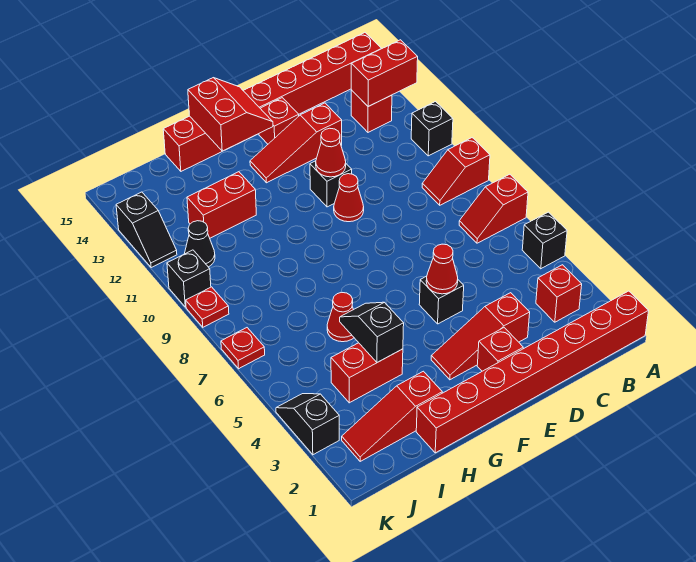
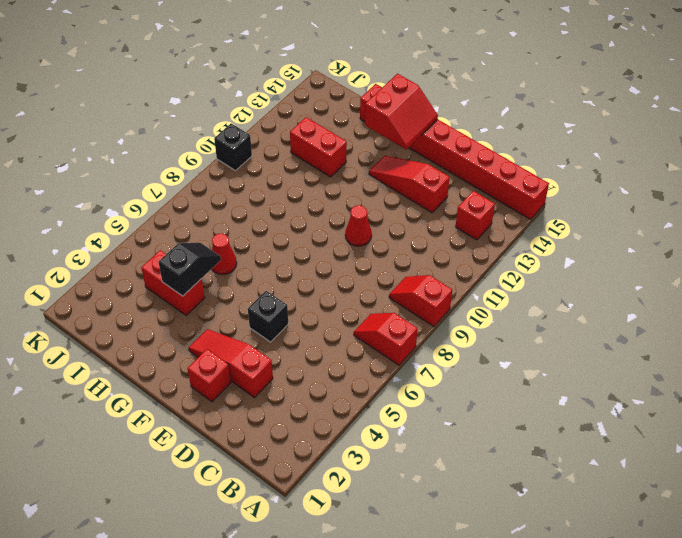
none -> red 1x8 brick [416,291,649,453]
none -> black 1x1 brick [522,212,567,269]
none -> black 1x1 brick [411,102,453,156]
none -> red 1x1 brick [536,265,582,322]

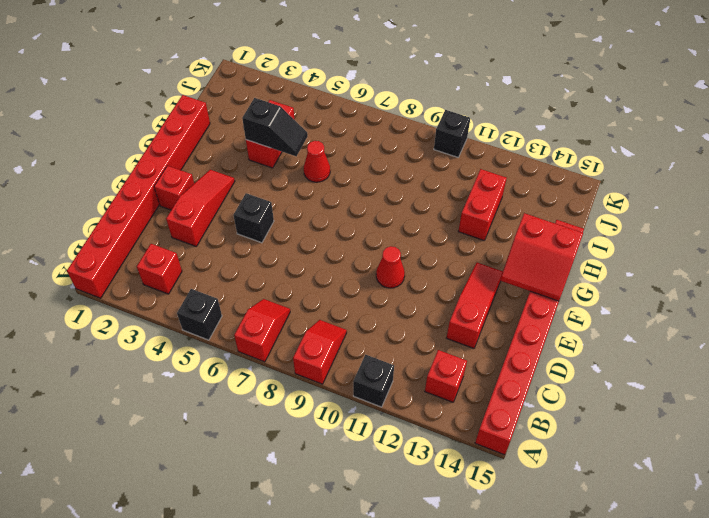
none -> black 1x1 brick [310,161,352,207]
none -> red 1x1 brick [259,98,299,144]
none -> red 1x3 slope [342,371,442,461]
none -> black 1x1 cone [185,221,215,267]

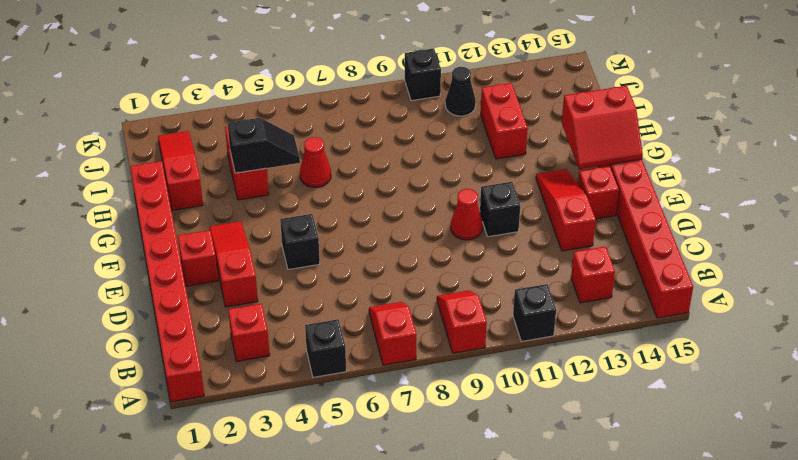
none -> black 1x2 slope [276,394,339,455]
none -> red 1x1 plate [221,328,265,369]
none -> red 1x1 plate [186,287,229,327]
none -> black 1x2 slope [116,192,177,268]

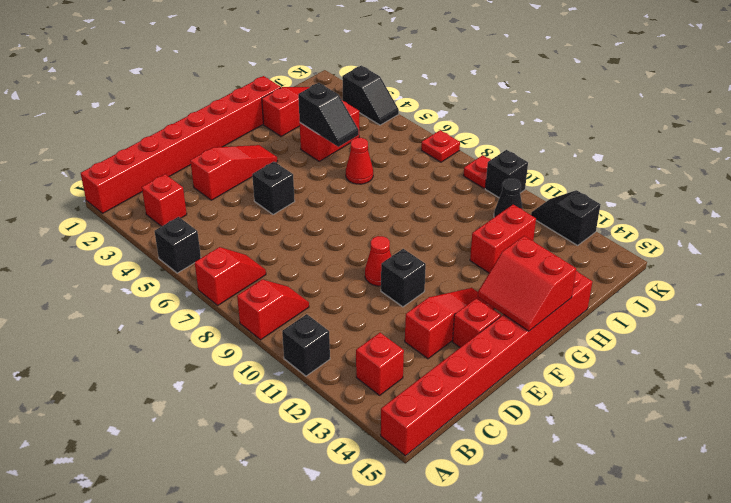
none -> red 1x1 brick [477,328,523,371]
none -> red 1x2 brick [351,40,418,107]
none -> red 1x1 cone [426,244,458,294]
none -> red 1x1 cone [316,128,346,177]

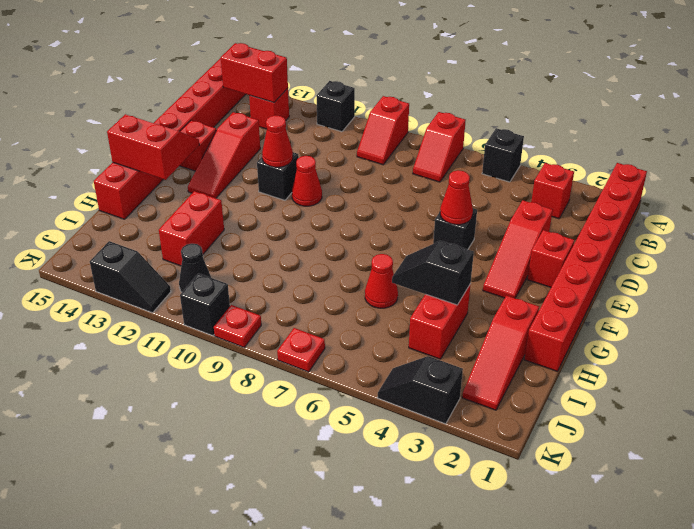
red 1x2 brick [221,43,288,102] -> red 1x2 brick turned to [351,40,418,107]

